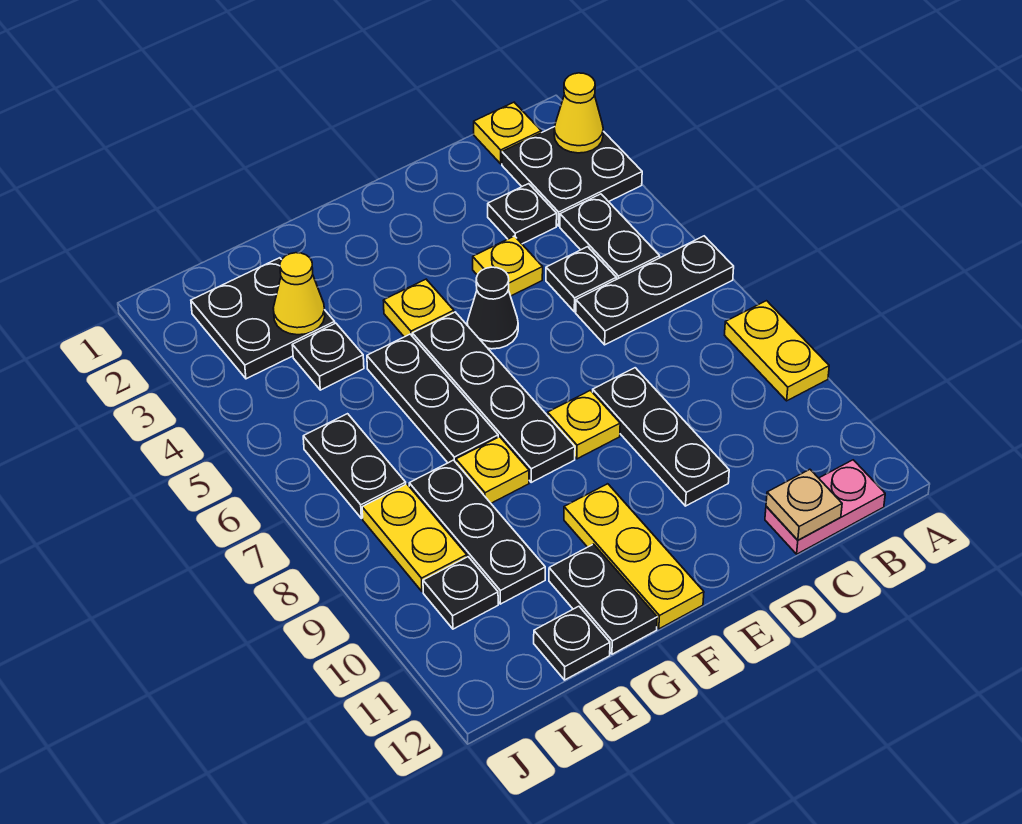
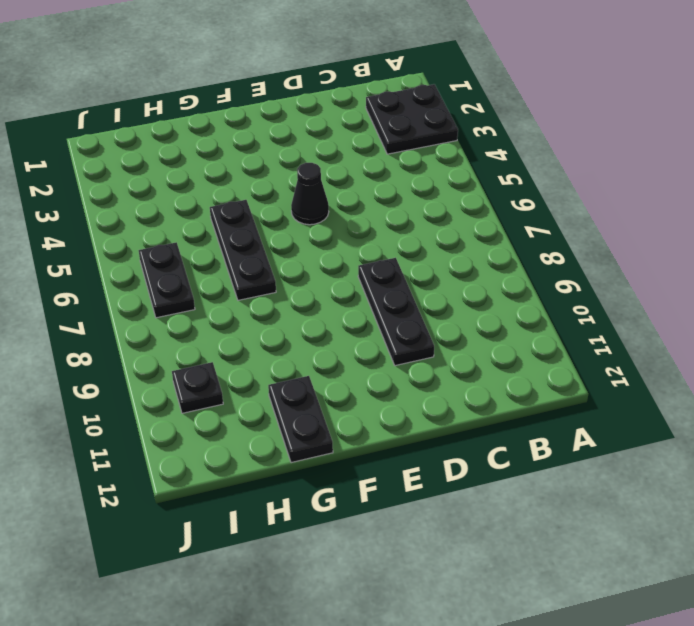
none -> black 1x3 plate [576,236,734,345]
none -> yellow 1x2 plate [725,301,829,401]
none -> yellow 1x1 plate [474,102,541,164]

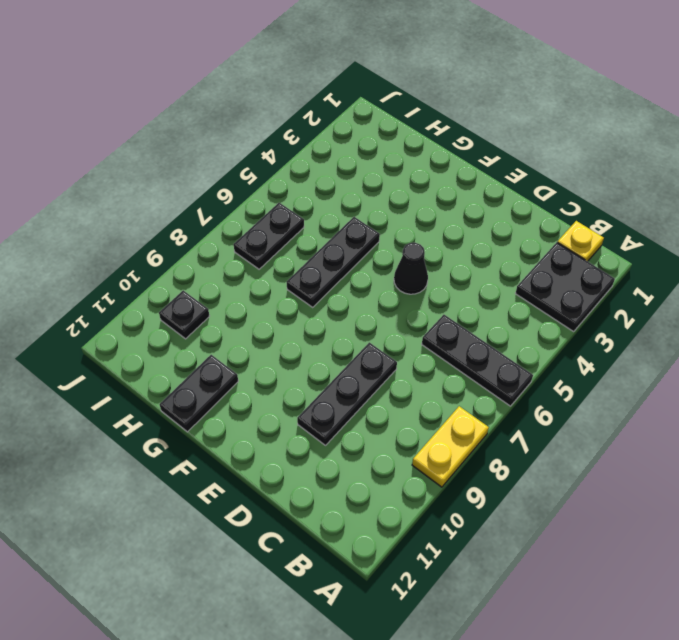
none -> black 1x2 plate [560,194,660,279]
none -> pink 1x2 plate [765,460,885,554]
none -> black 1x1 plate [488,184,557,244]

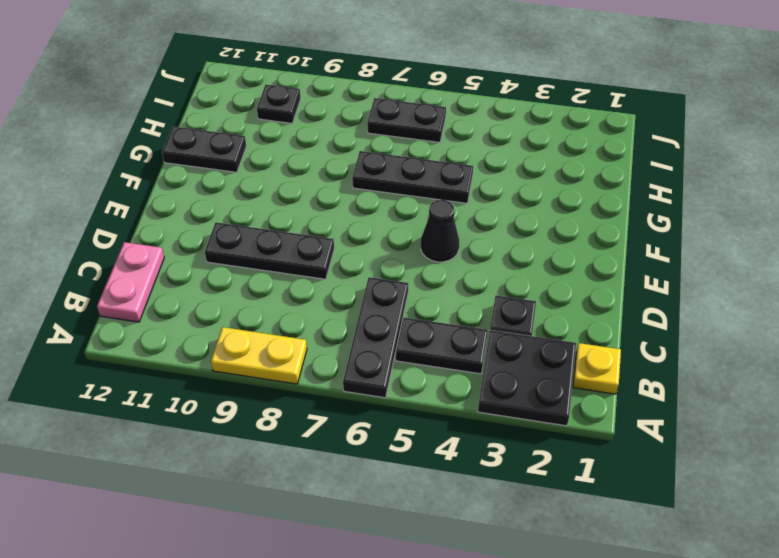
none -> black 1x1 plate [546,247,616,312]
none -> yellow 1x1 plate [473,236,543,296]
none -> yellow 1x1 plate [548,390,620,459]

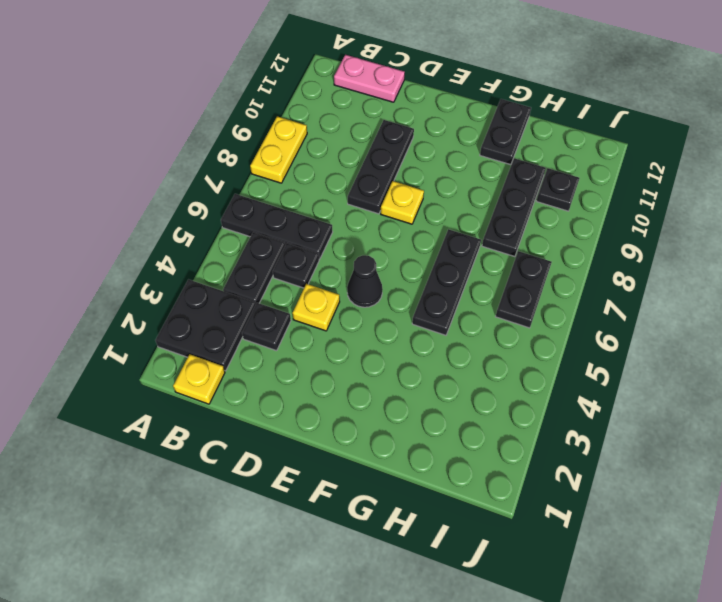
none -> yellow 1x1 plate [383,279,454,337]
none -> black 1x4 plate [412,312,575,482]
none -> yellow 1x3 plate [564,484,704,629]

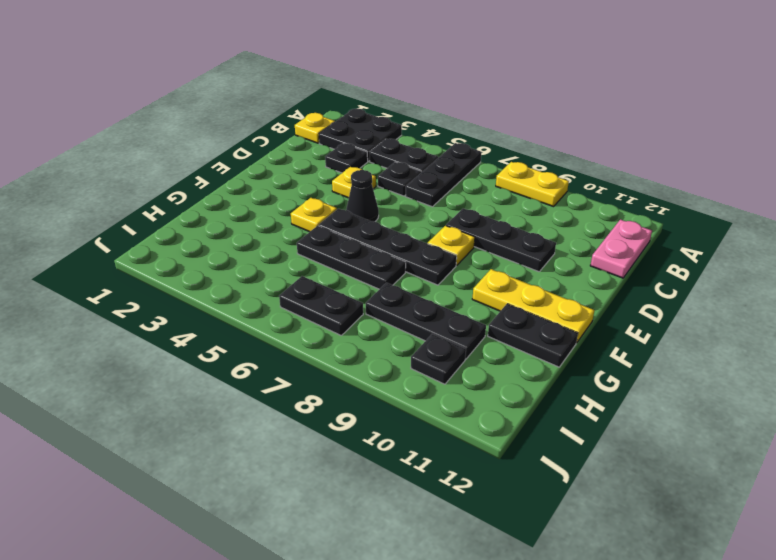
none -> yellow 1x1 plate [456,437,529,503]
none -> black 2x2 plate [191,258,335,379]
none -> black 1x1 plate [292,323,364,390]

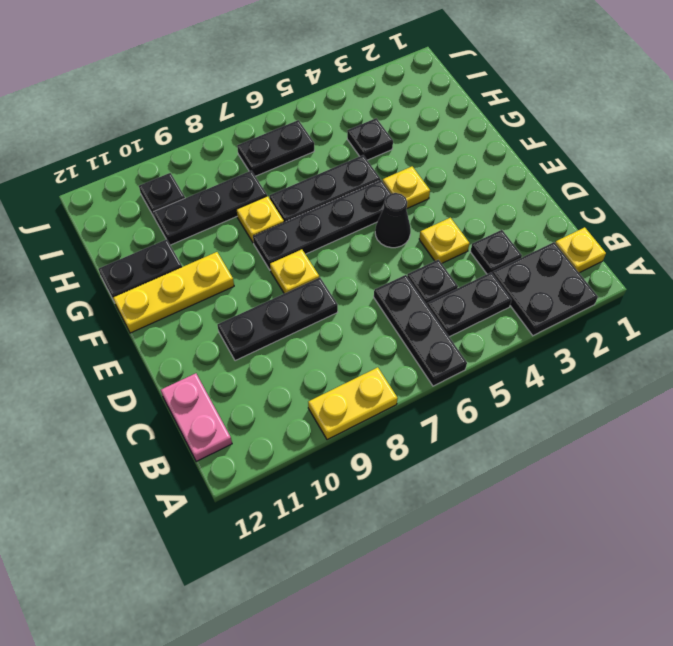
none -> black 2x2 plate [191,258,335,379]
none -> black 1x1 plate [534,606,610,680]
none -> yellow 1x2 plate [362,484,467,592]

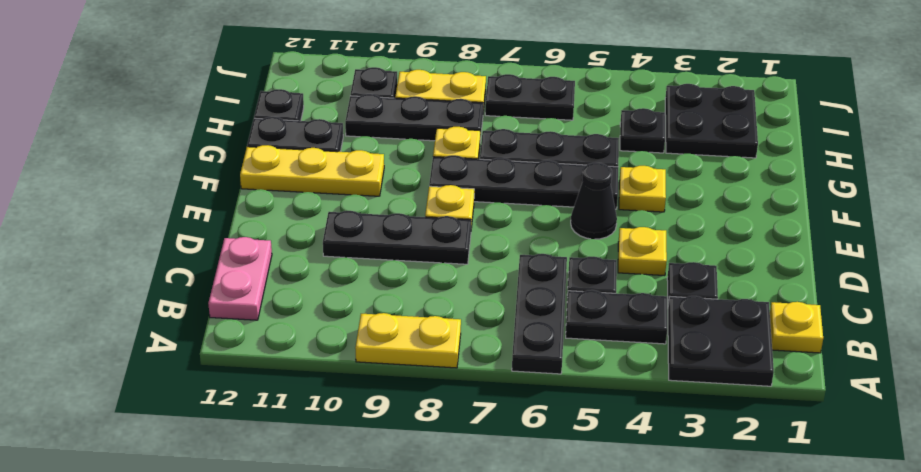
none -> yellow 1x1 cone [554,73,603,153]
none -> tan 1x1 plate [766,469,842,540]
none -> yellow 1x1 cone [273,253,325,335]

